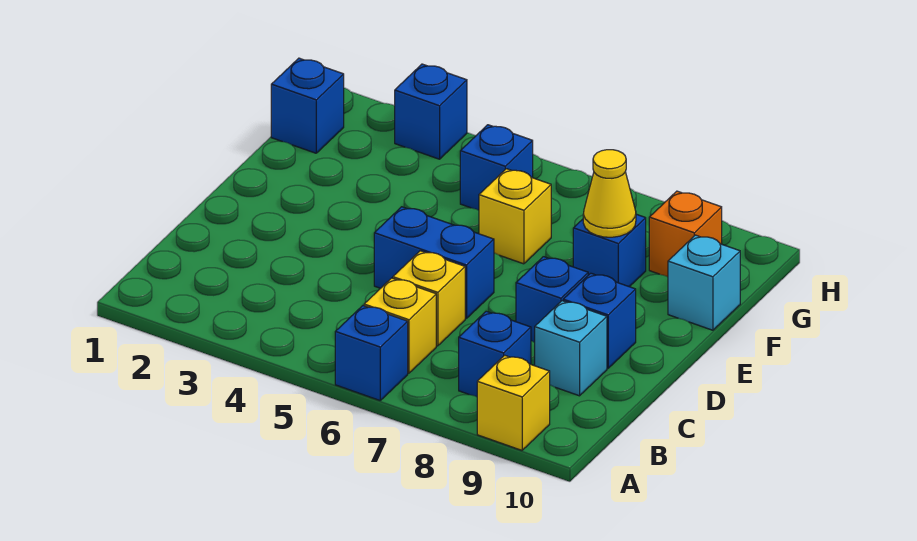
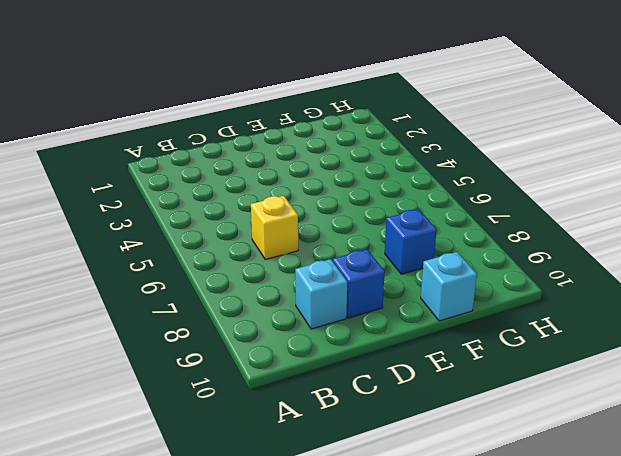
none -> blue 1x1 brick [335,306,408,400]
none -> yellow 1x1 brick [477,355,550,450]
none -> yellow 1x1 brick [364,278,436,373]

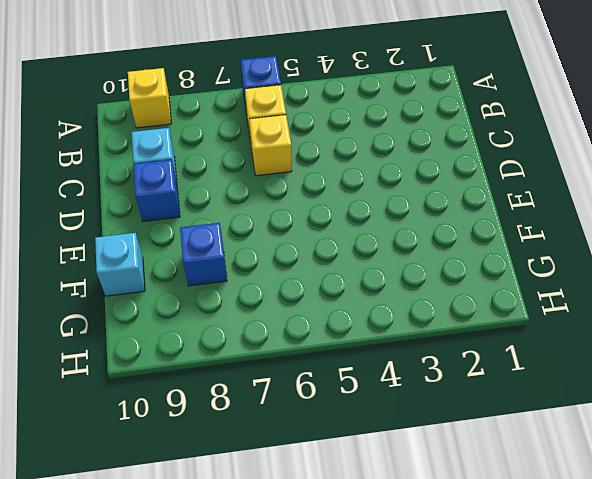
none -> blue 1x1 brick [459,311,531,397]
none -> blue 1x2 brick [374,207,494,319]
none -> blue 1x1 brick [516,257,588,342]

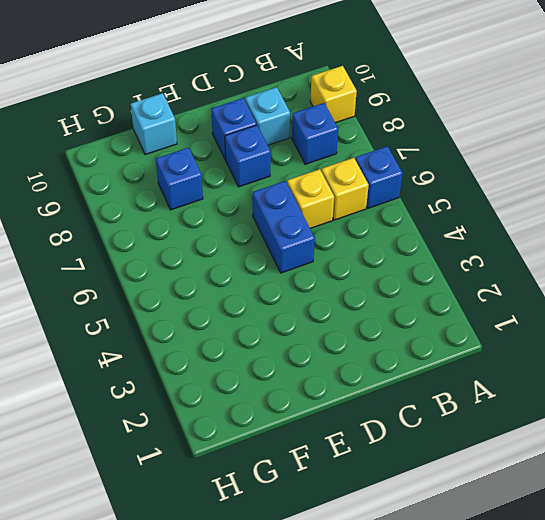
none -> yellow 1x1 brick [479,169,551,264]
none -> blue 1x1 brick [271,58,344,153]
none -> blue 1x1 brick [460,125,533,210]

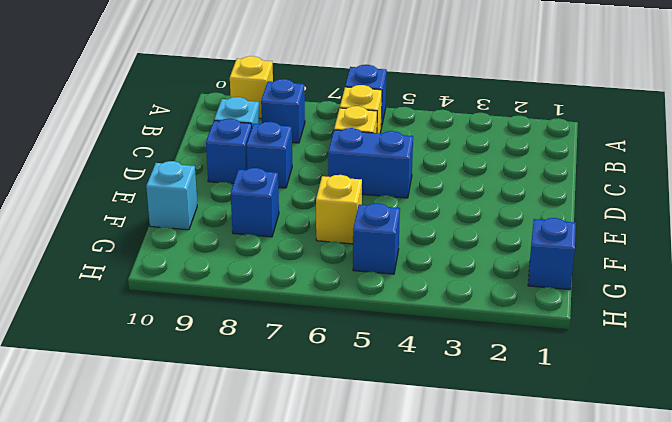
none -> orange 1x1 brick [649,191,722,277]
none -> blue 1x1 brick [395,64,467,159]
none -> yellow 1x1 cone [583,150,636,237]

